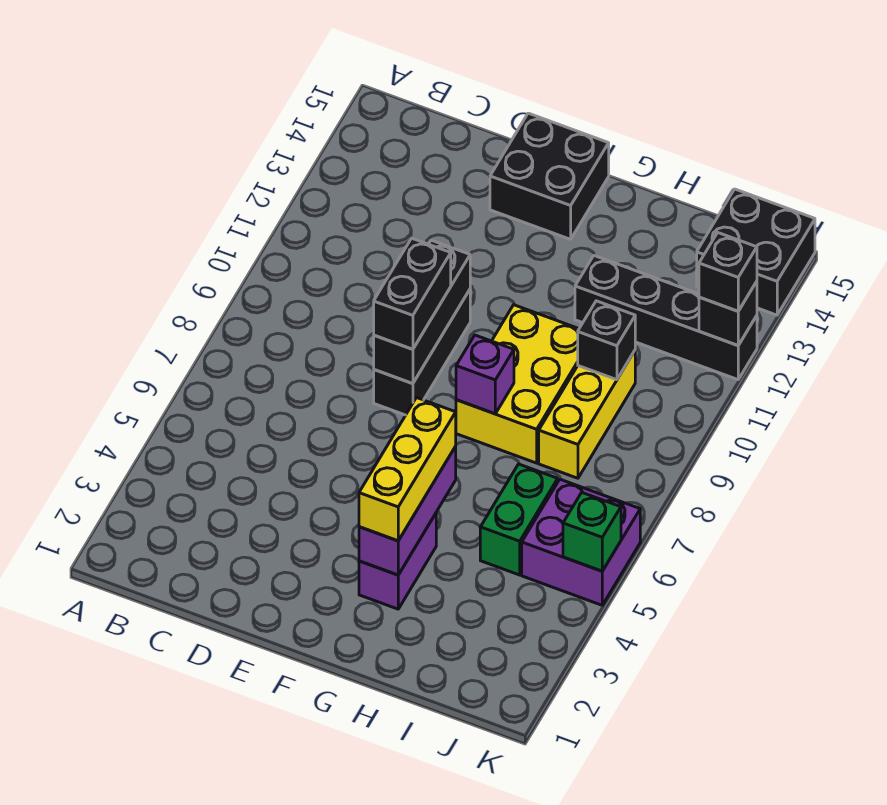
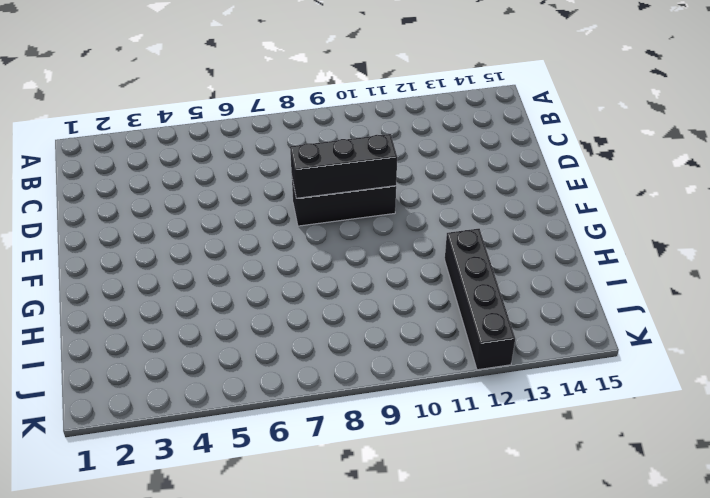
none -> black 2x2 brick [490,113,609,239]
none -> purple 1x2 brick [359,514,436,609]
none -> yellow 2x3 brick [456,305,579,463]

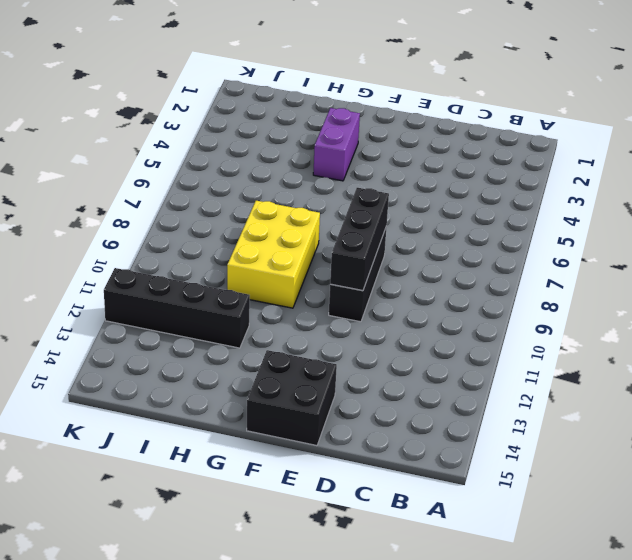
none -> green 1x2 brick [480,464,558,575]
none -> yellow 1x3 brick [539,351,635,478]
none -> purple 2x2 brick [522,479,640,605]

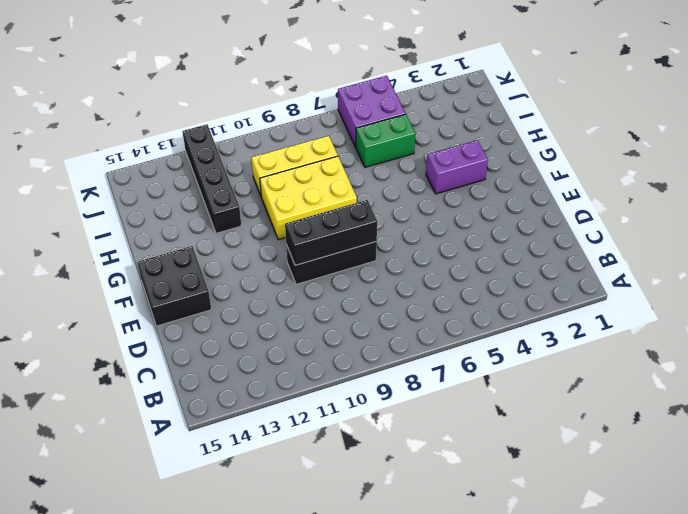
none -> black 2x2 brick [697,189,815,315]
none -> purple 1x3 brick [359,447,456,575]
none -> purple 1x1 brick [456,335,514,414]

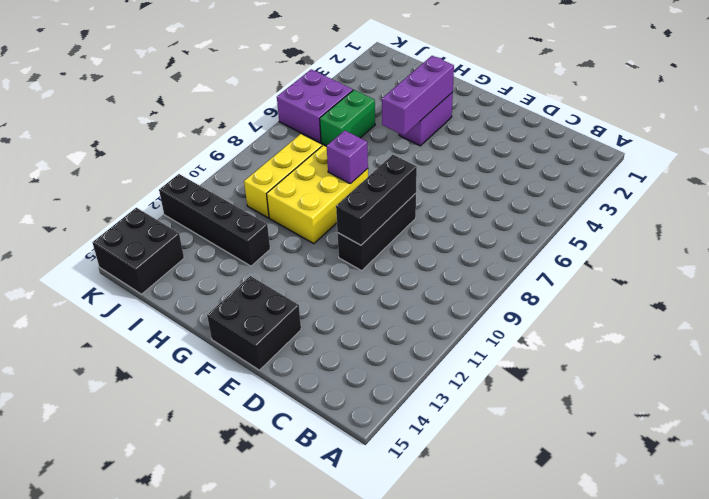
none -> black 1x1 brick [578,301,635,380]
none -> green 1x1 brick [563,493,621,571]
none -> black 1x1 brick [699,281,757,345]

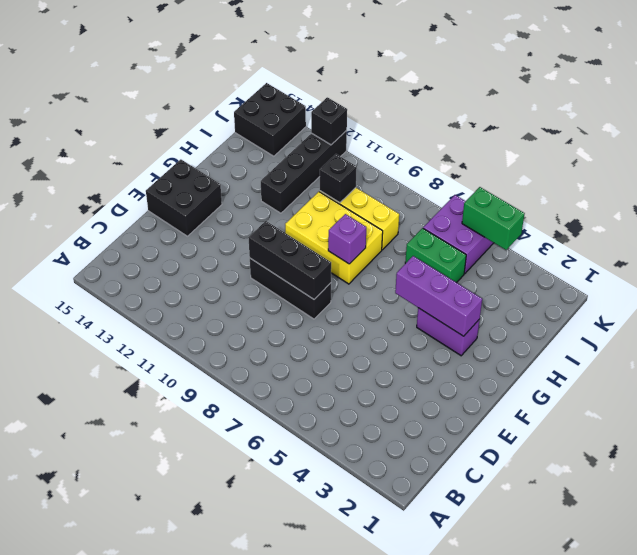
green 1x2 brick [462,187,525,250] -> green 1x1 brick [563,493,621,571]
none -> black 1x2 brick [374,238,451,349]
none -> yellow 1x3 brick [359,398,456,541]
none -> black 1x1 brick [699,233,757,311]

